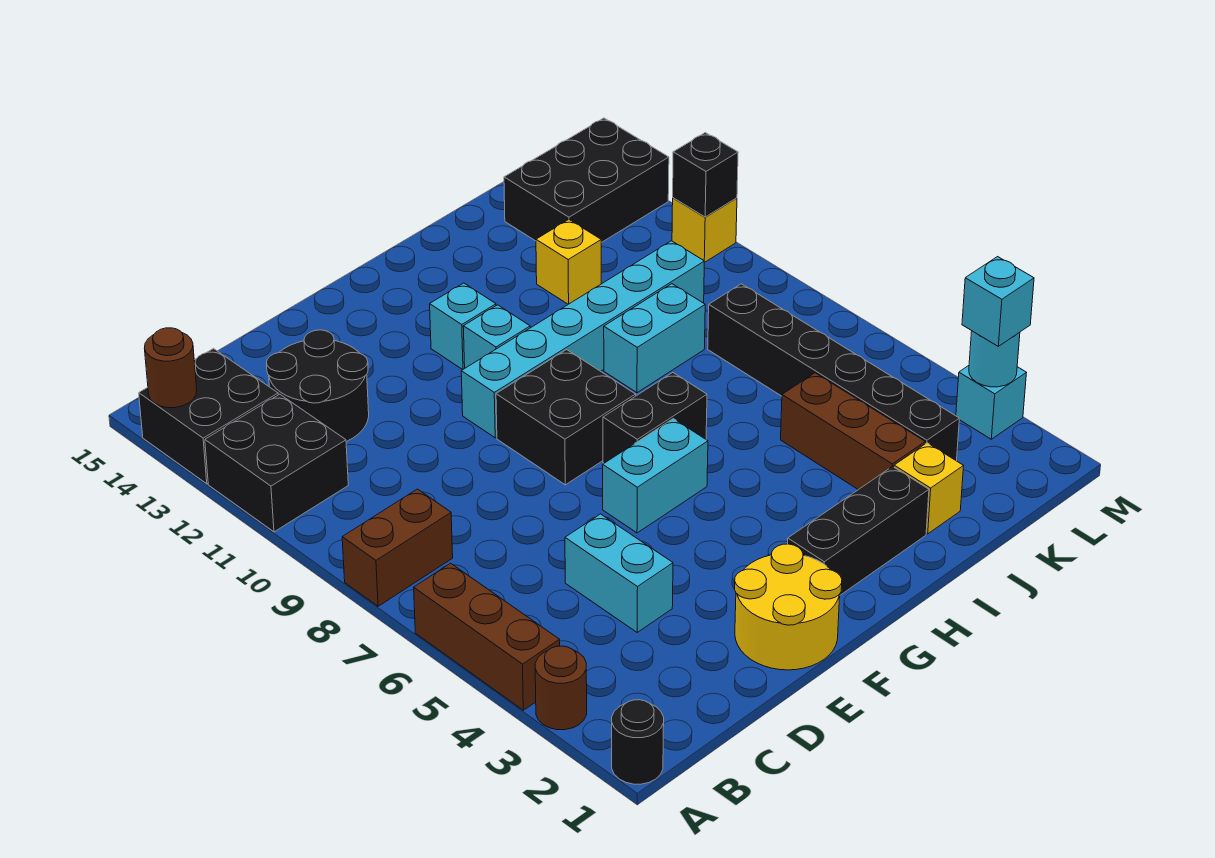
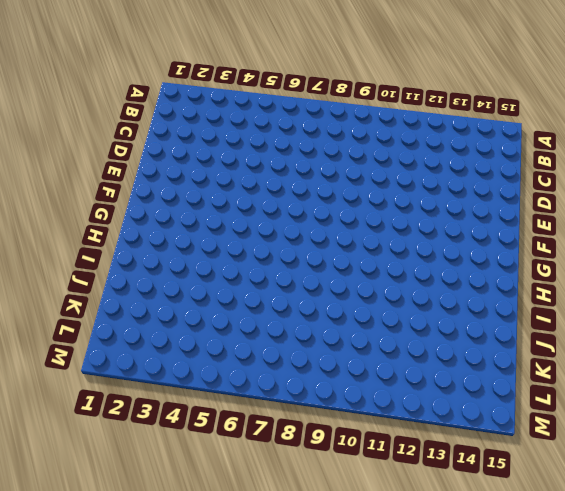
none -> black 1x1 round brick [612,700,664,784]
none -> brown 1x1 round brick [535,646,587,730]
none -> brown 1x3 brick [414,563,560,710]

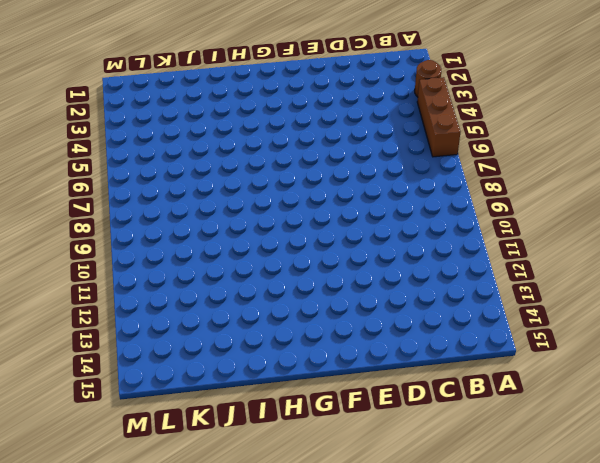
none -> black 1x1 round brick [612,700,664,784]
none -> brown 1x2 brick [342,489,453,606]
none -> black 2x2 brick [205,394,348,532]

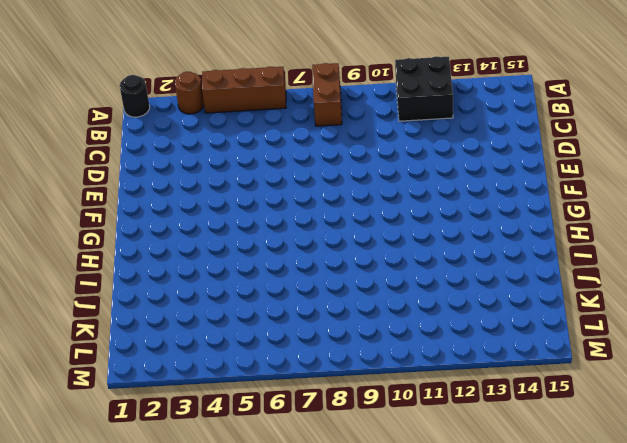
none -> black 2x2 brick [139,349,278,484]
none -> black 2x2 round brick [266,330,369,442]
none -> cyan 1x2 brick [565,514,673,632]

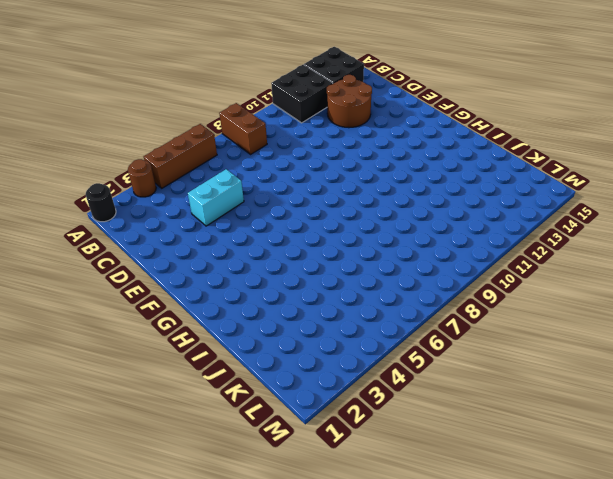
brown 2x2 round brick [327,75,372,128] -> black 2x2 round brick [266,330,369,442]
none -> yellow 2x2 round brick [735,544,842,670]
none -> cyan 1x2 brick [603,419,708,533]
none -> black 2x2 brick [496,350,636,485]

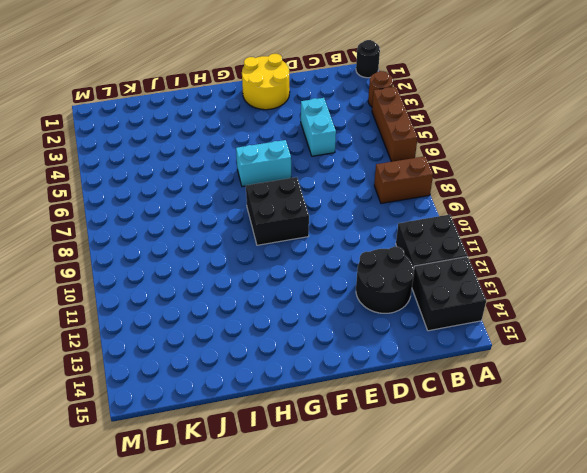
none -> cyan 1x6 brick [461,241,704,438]
none -> black 1x3 brick [788,466,929,595]
none -> black 1x2 brick [603,373,707,463]

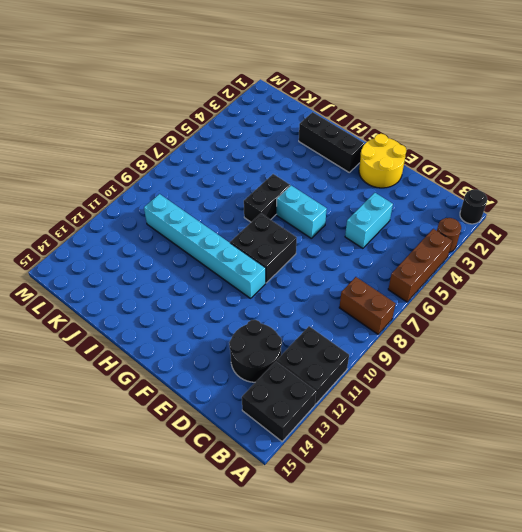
black 1x2 brick [244,174,290,222] -> black 1x2 brick turned to [603,373,707,463]
none -> cyan 1x1 brick [463,305,530,368]
none -> cyan 1x1 brick [430,283,496,370]
none -> cyan 1x2 brick [604,284,705,393]

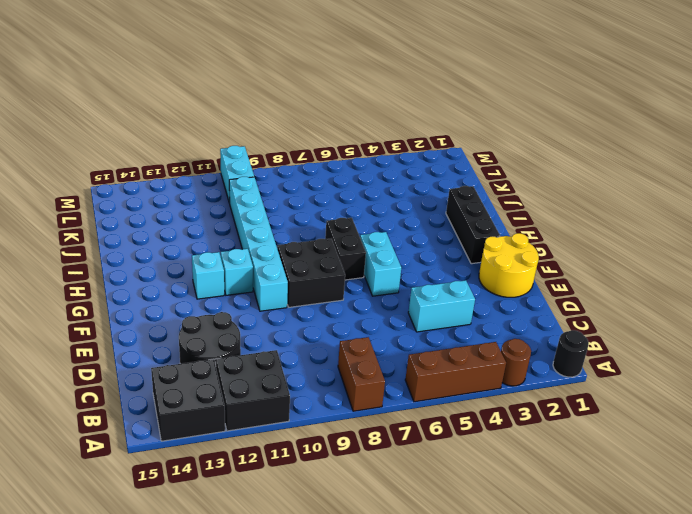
cyan 1x2 brick [220,146,254,203] -> cyan 1x2 brick moved to [604,284,705,393]
none -> yellow 1x1 brick [894,443,964,534]
none -> brown 1x3 brick [781,373,925,490]
none -> yellow 1x1 brick [536,220,601,304]

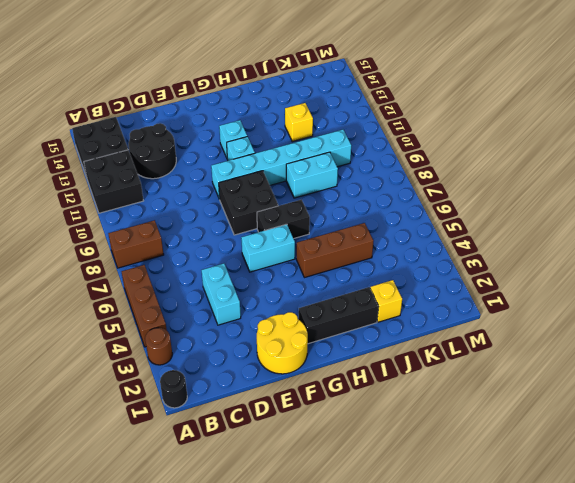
brown 1x3 brick [296,223,373,278] -> brown 1x3 brick turned to [781,373,925,490]
none -> black 1x6 brick [708,284,959,461]
none -> black 2x3 brick [504,118,669,243]
none -> cyan 1x1 brick [956,366,1026,439]

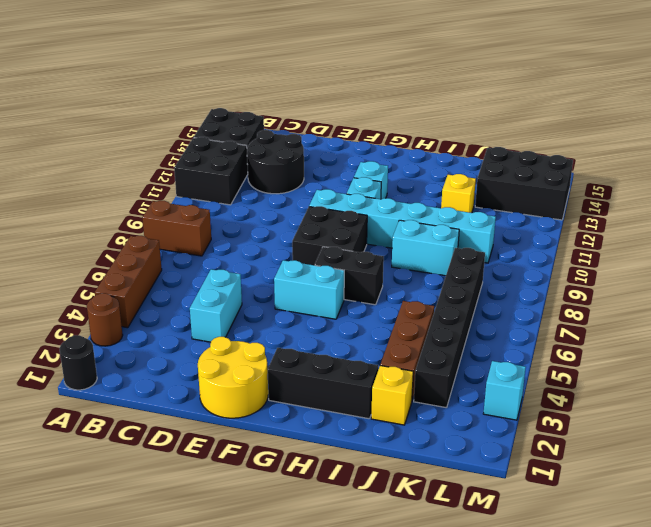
none -> yellow 1x1 brick [672,198,737,263]
none -> brown 1x1 round brick [144,328,197,408]
none -> cyan 1x1 round brick [969,331,1020,387]

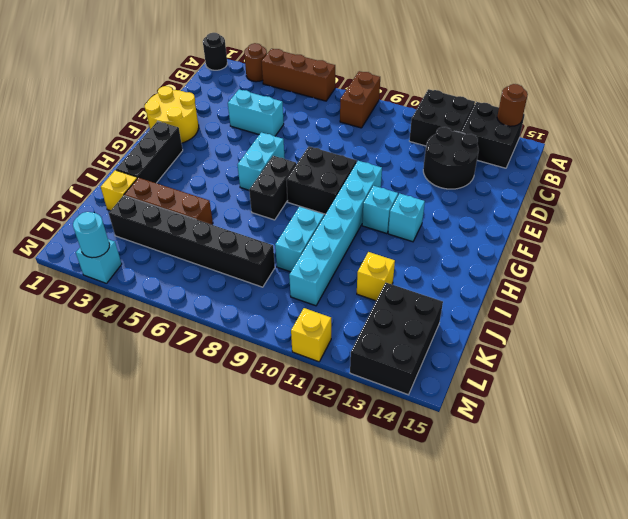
none -> black 1x1 brick [673,133,738,217]
none -> cyan 1x1 brick [962,257,1034,346]

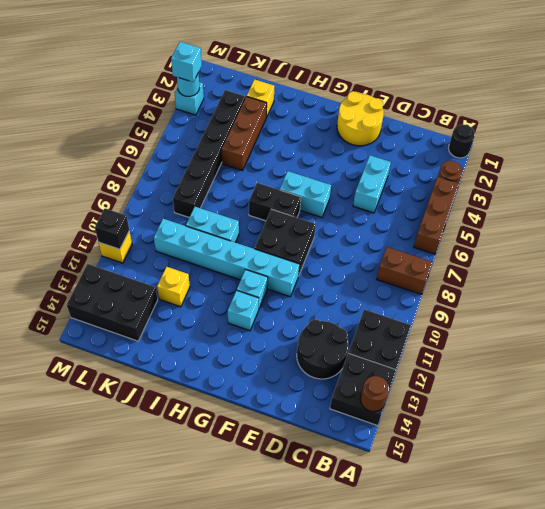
none -> black 1x3 brick [788,466,929,595]

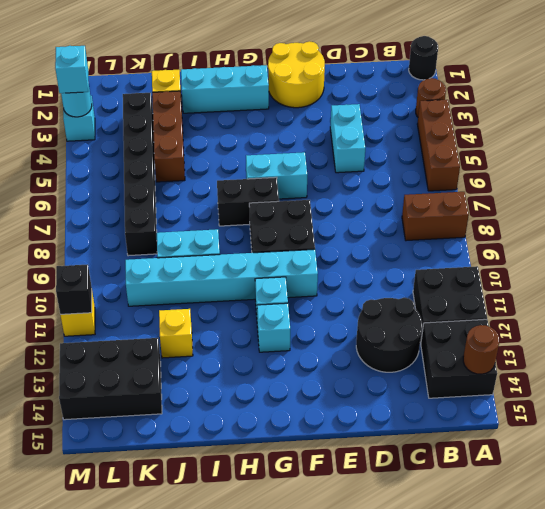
cyan 1x3 brick [181,65,269,113] -> black 1x3 brick [788,466,929,595]

